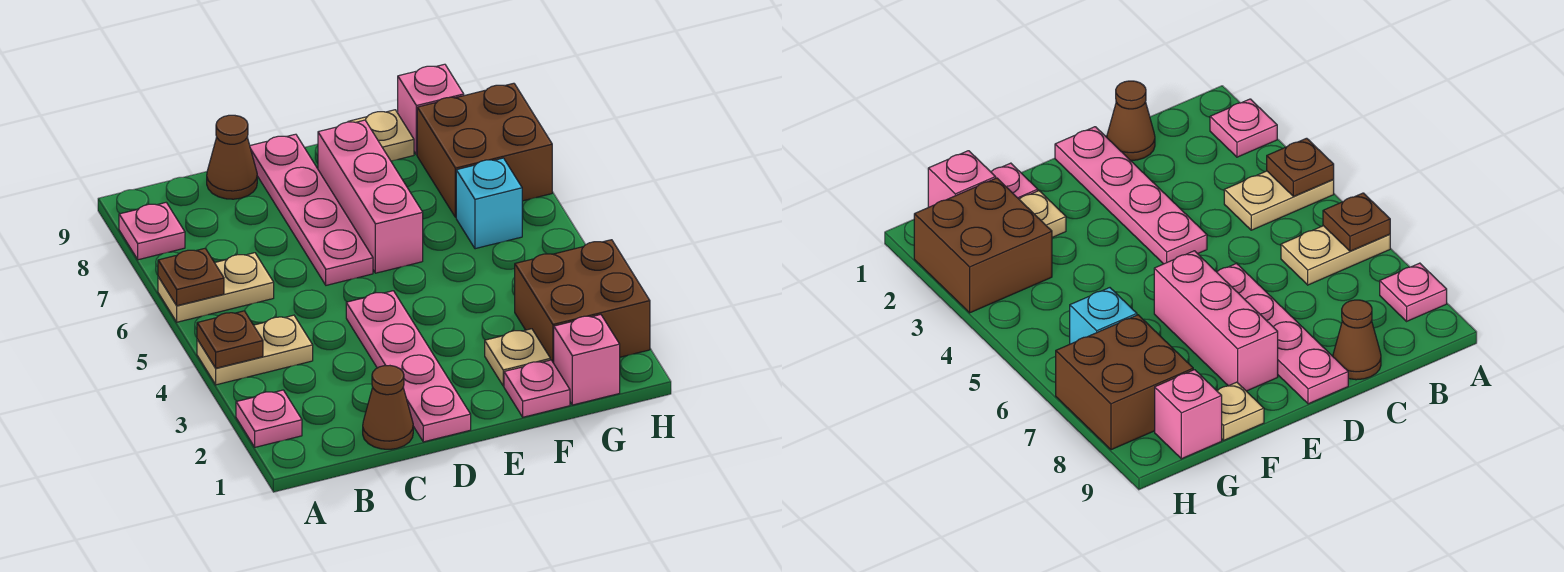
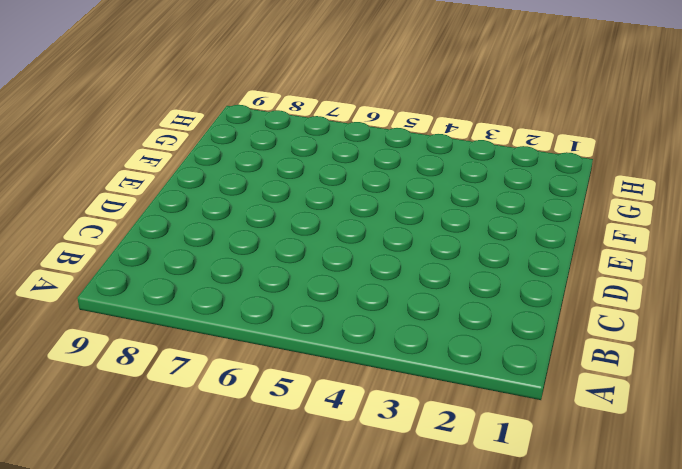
none -> pink 1x1 plate [236,390,302,447]
none -> tan 1x2 plate [197,315,313,385]
none -> tan 1x2 plate [158,253,274,322]

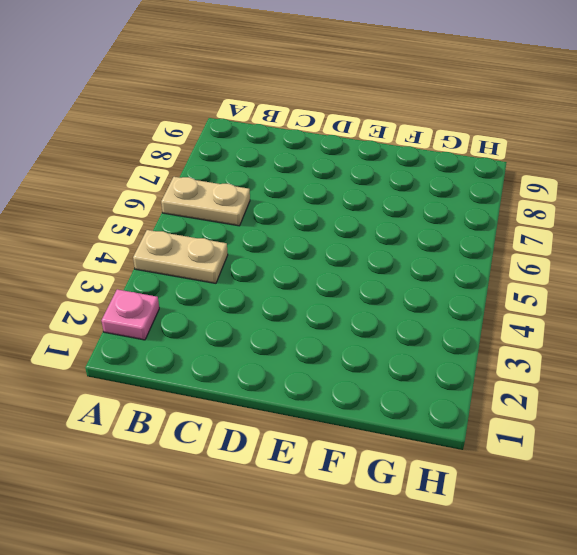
none -> pink 1x1 plate [119,203,185,260]
none -> brown 1x1 cone [363,366,413,449]
none -> brown 1x1 cone [207,115,257,199]

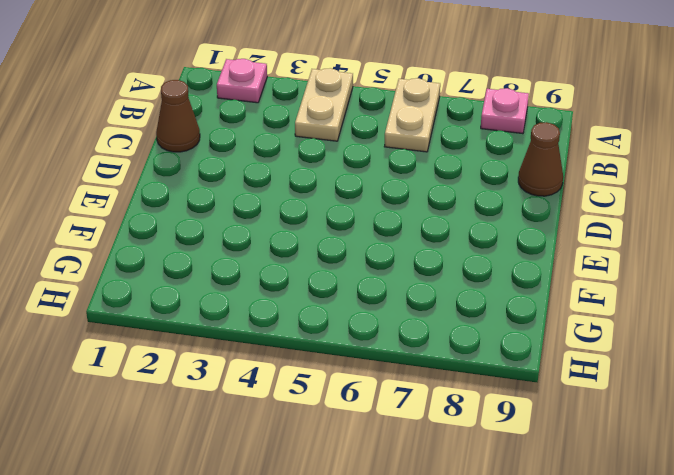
none -> pink 1x4 plate [346,291,471,442]
none -> pink 1x4 plate [250,134,373,285]
none -> pink 1x3 brick [318,120,423,273]

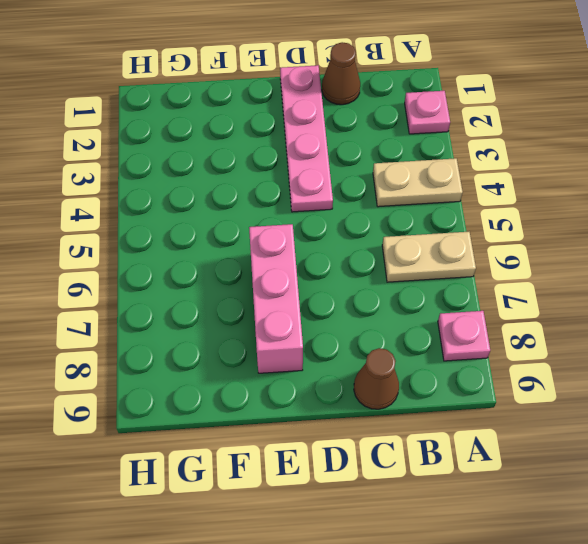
none -> pink 1x4 plate [250,134,373,285]
none -> pink 1x1 plate [504,360,570,417]
none -> tan 1x1 plate [485,329,550,386]

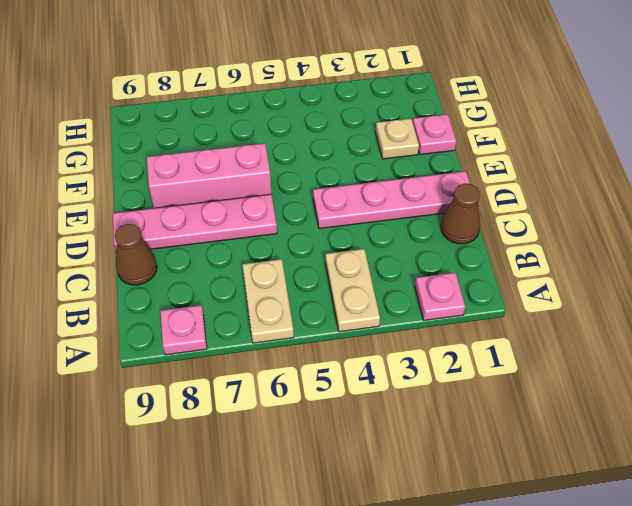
none -> tan 1x1 plate [348,110,414,161]
none -> pink 1x1 brick [554,315,620,405]
none -> brown 2x2 brick [515,240,650,363]

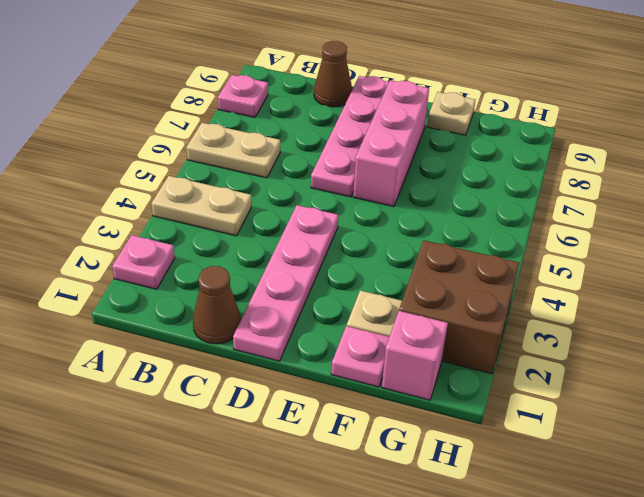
none -> cyan 1x1 brick [456,158,522,249]
none -> brown 2x2 brick [417,83,552,217]
none -> pink 1x1 brick [398,64,464,155]

